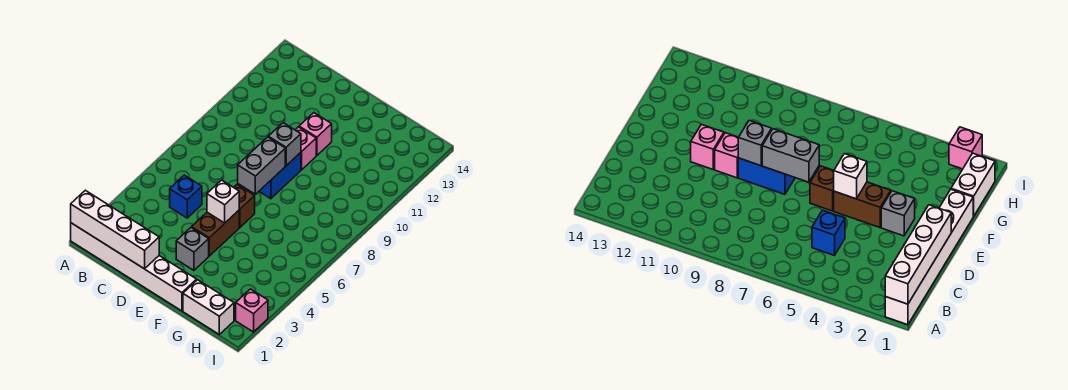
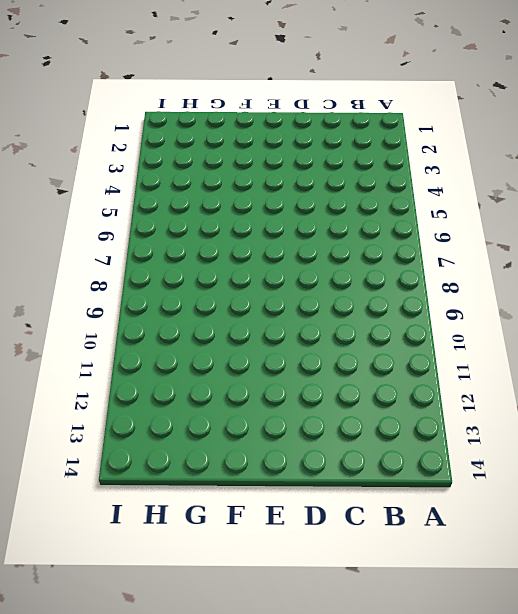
none -> white 1x6 brick [71,223,197,311]
none -> blue 1x1 brick [170,175,202,218]
none -> grey 1x1 brick [176,228,209,270]

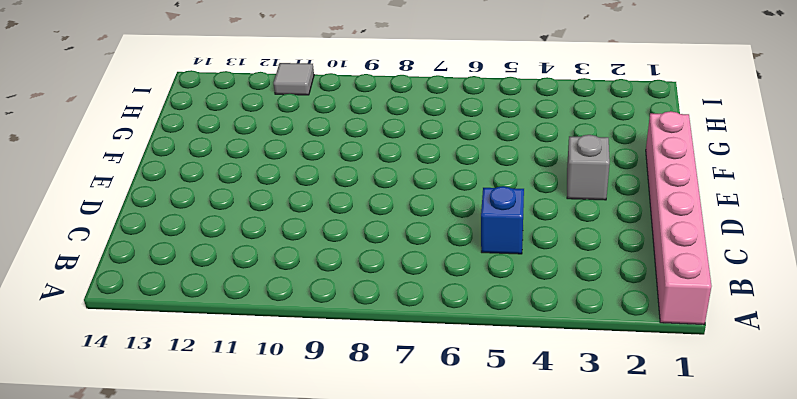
pink 1x6 brick [646,111,711,324] -> white 1x6 brick [71,223,197,311]
grey 1x1 tile [273,63,314,95] -> none
none -> brown 1x2 brick [192,210,239,256]
none -> brown 1x1 brick [234,185,255,227]
none -> blue 1x2 brick [259,153,301,199]

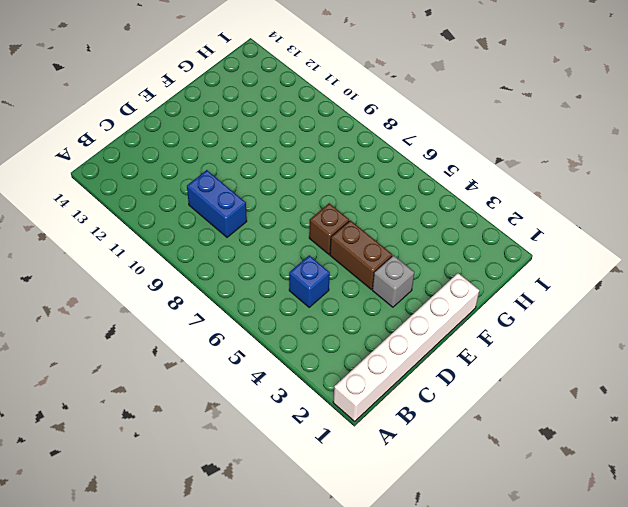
blue 1x2 brick [187,170,247,237] -> blue 1x2 brick moved to [259,153,301,199]
none -> pink 1x1 brick [295,127,316,170]
none -> pink 1x1 brick [299,113,332,155]
none -> white 1x2 brick [183,280,234,334]

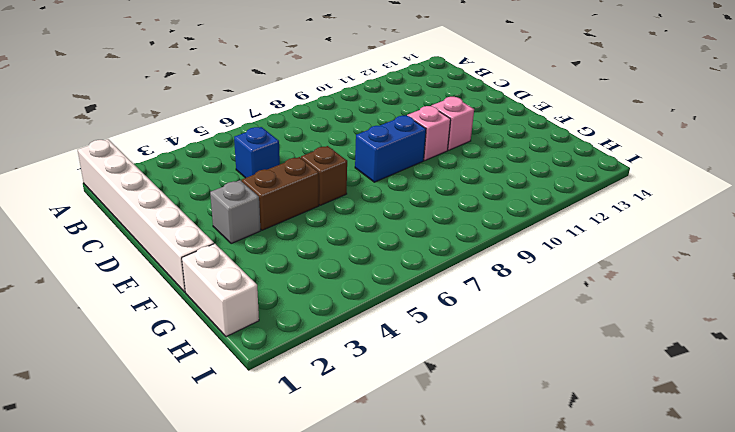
none -> pink 1x1 brick [236,289,268,332]
none -> white 1x4 brick [71,190,159,269]
none -> white 1x1 brick [207,180,239,223]

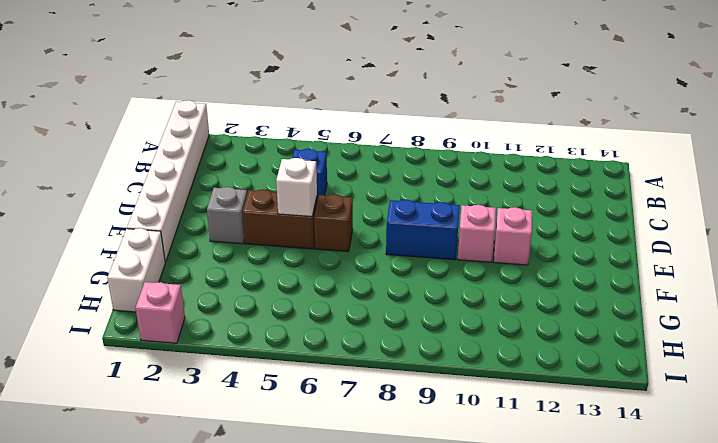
none -> white 1x4 brick [71,190,159,269]
none -> grey 1x2 brick [238,137,285,194]
none -> grey 1x1 brick [268,123,301,166]

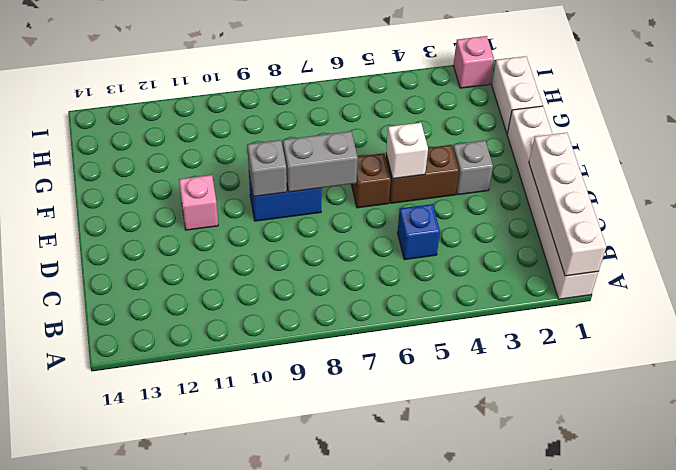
none -> pink 1x1 brick [295,127,316,170]

